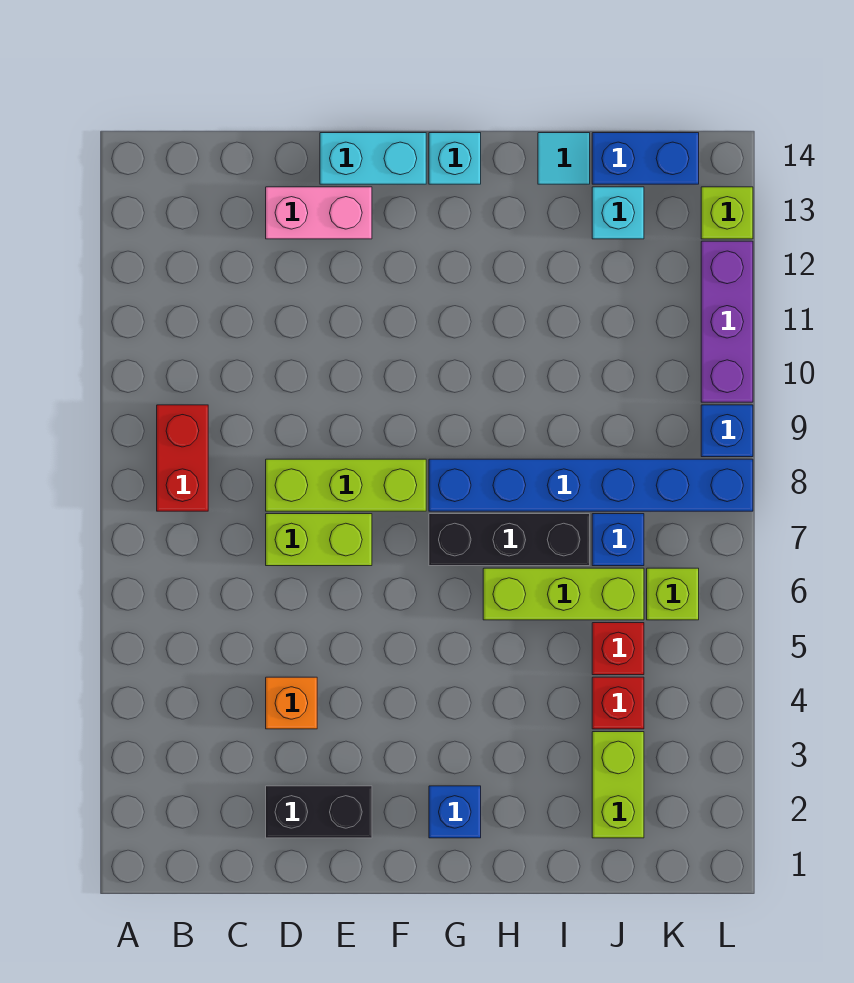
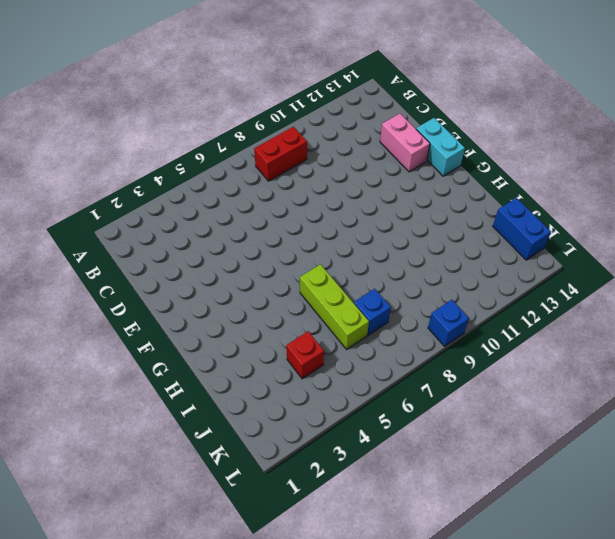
none -> black 1x2 brick [266,786,372,838]
none -> orange 1x1 brick [266,677,317,729]
none -> lime 1x2 brick [266,514,372,566]

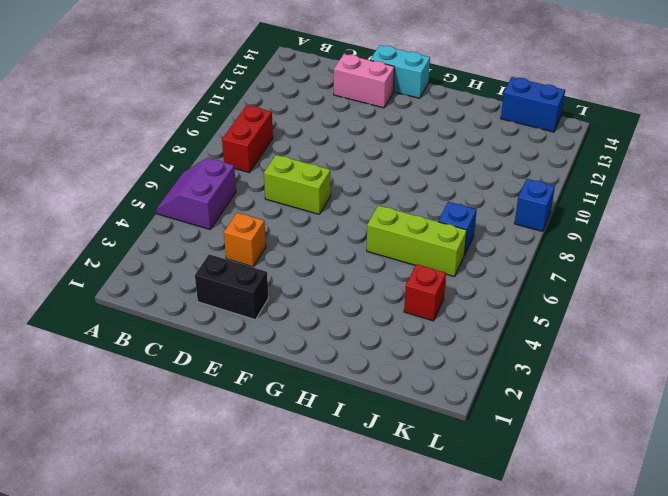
purple 2x2 slope [156,158,236,229] -> none
none -> lime 1x3 brick [266,459,426,511]
none -> blue 1x1 brick [429,786,481,838]
none -> black 1x3 brick [429,514,590,566]

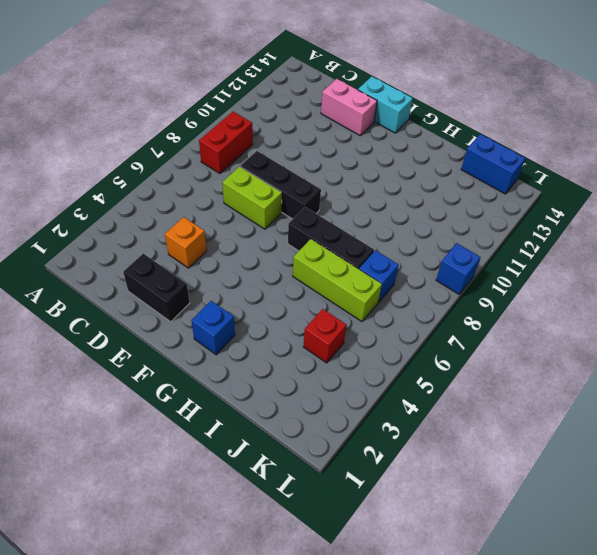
black 1x3 brick [240,151,321,219] -> lime 1x3 brick [266,459,426,511]
none -> blue 1x6 brick [429,459,753,511]
none -> cyan 1x1 brick [429,133,481,184]
none -> cyan 1x1 tile [538,133,590,184]

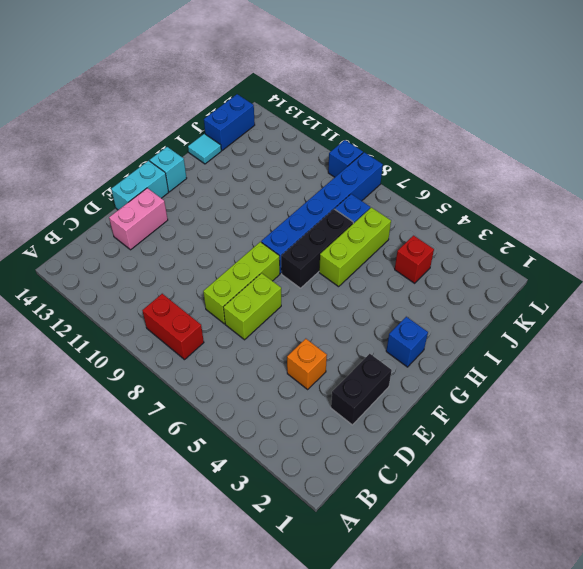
none -> lime 1x2 brick [592,732,644,838]
none -> red 1x1 brick [592,623,644,675]
none -> cyan 1x1 brick [592,187,644,239]

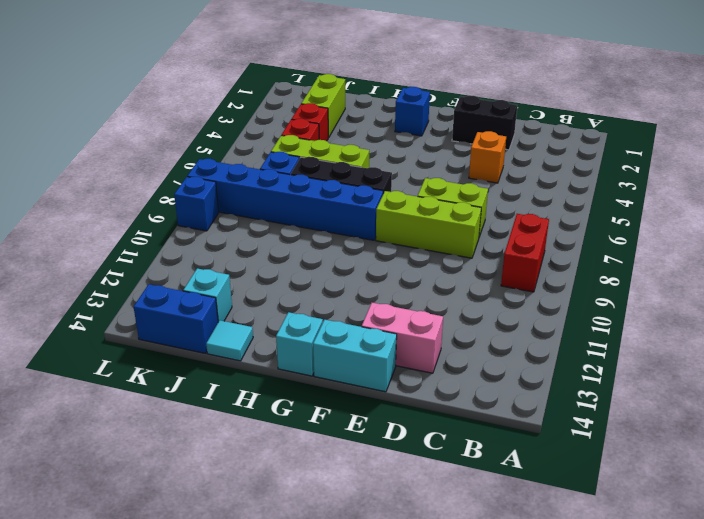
none -> lime 1x1 brick [647,568,699,620]
none -> purple 1x3 brick [701,241,753,402]
none -> lime 1x1 brick [701,187,753,239]

